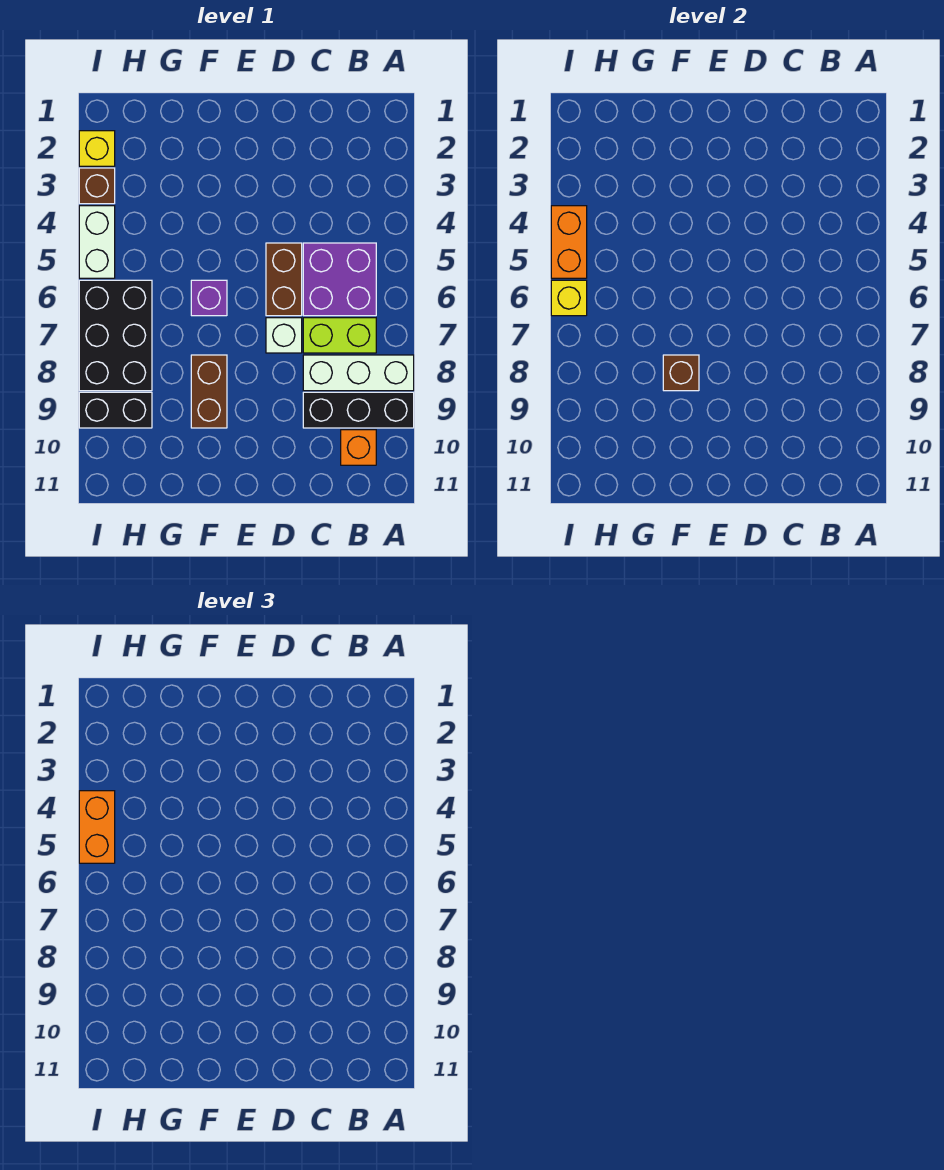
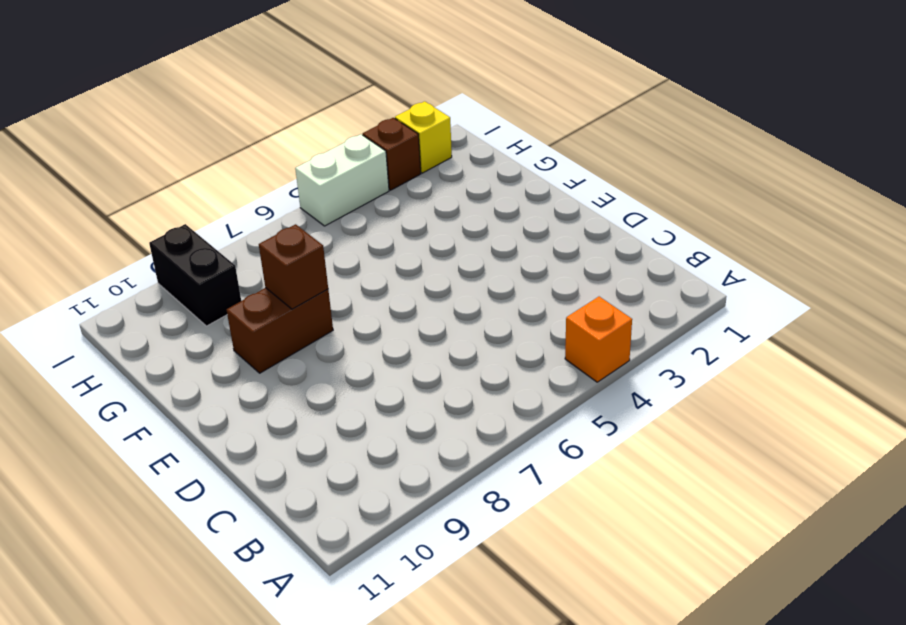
orange 1x1 brick [565,297,632,382] -> orange 1x1 brick moved to [341,430,376,465]
none -> white 1x3 brick [303,355,414,391]
none -> black 1x3 brick [303,392,414,428]
none -> purple 2x2 brick [303,243,376,316]

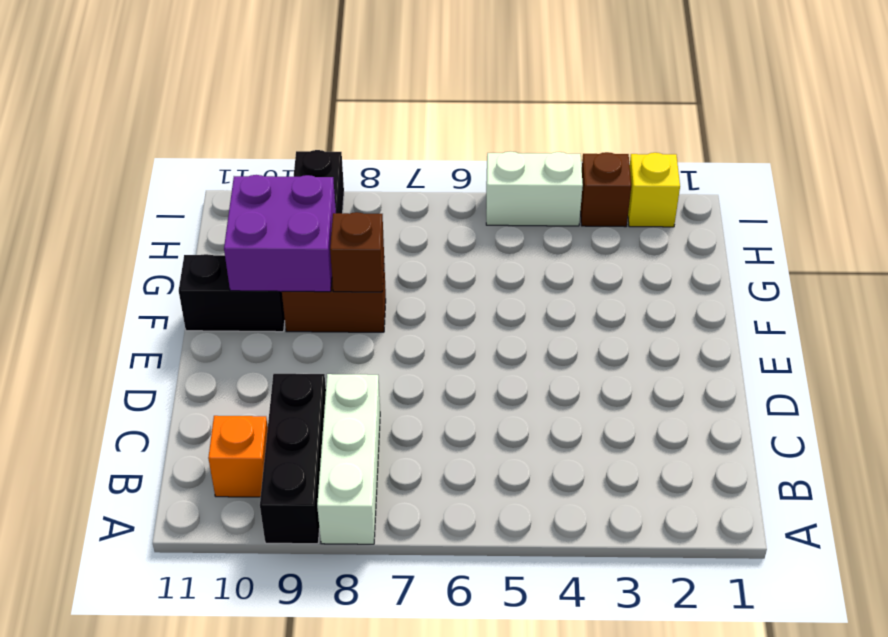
purple 2x2 brick [224,175,336,292] -> purple 2x2 brick moved to [303,243,376,316]
black 1x2 brick [179,254,285,332] -> none
none -> lime 1x2 brick [303,318,376,353]
none -> brown 1x2 brick [266,243,302,316]
none -> white 1x1 brick [266,318,302,353]

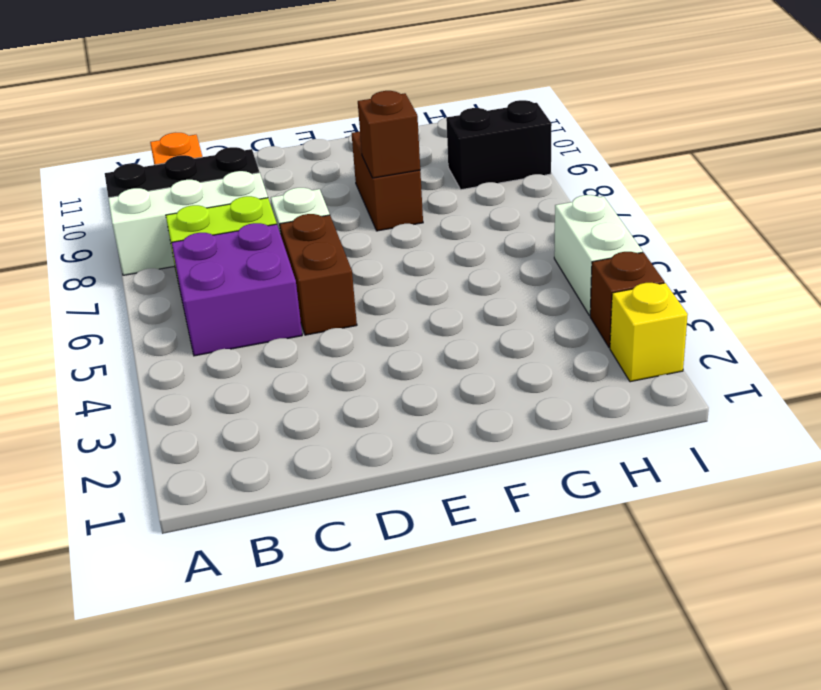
none -> purple 1x1 brick [191,280,227,316]
none -> black 2x3 brick [79,280,152,391]
none -> orange 1x2 brick [551,206,587,278]

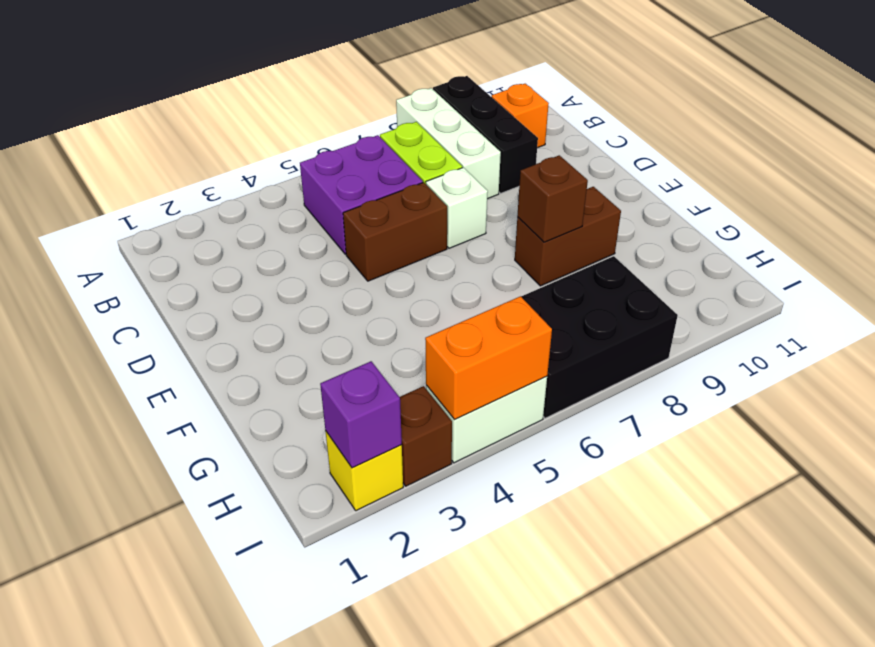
purple 1x1 brick [320,361,402,468] -> purple 1x1 brick moved to [191,280,227,316]
none -> black 1x2 brick [79,392,152,428]
none -> yellow 1x1 brick [551,280,587,316]
none -> orange 1x2 brick [79,791,115,863]

